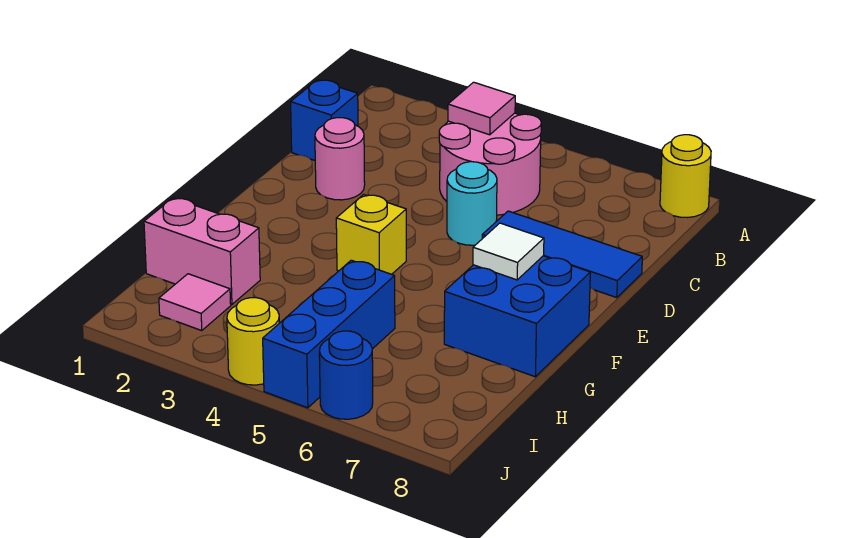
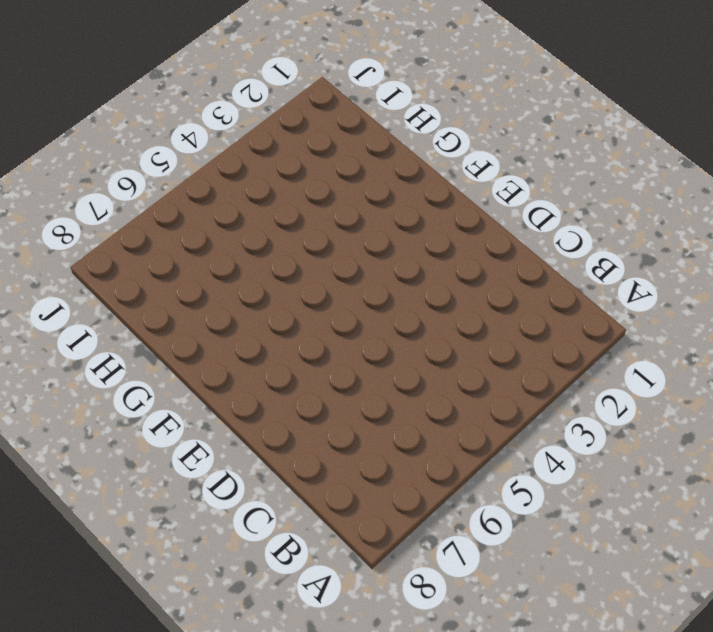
none -> yellow 1x1 round brick [660,135,711,217]
none -> pink 2x2 round brick [439,113,541,215]
none -> blue 1x1 brick [291,80,358,160]

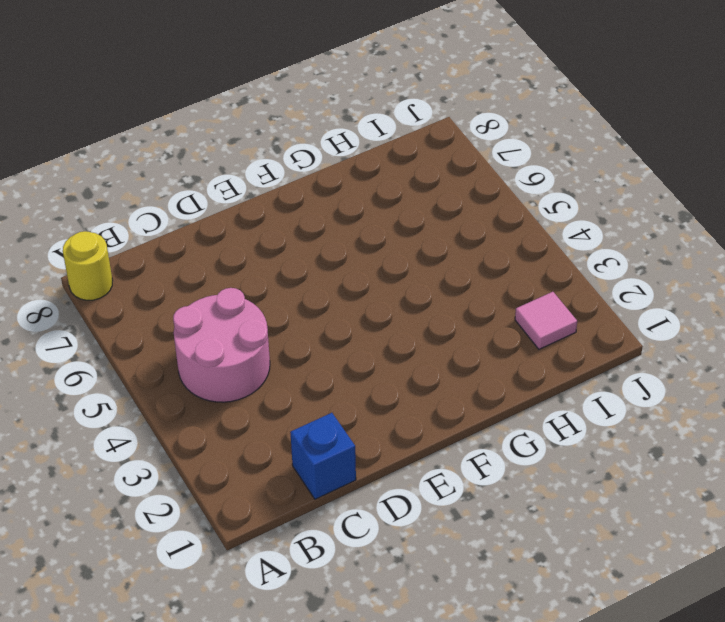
none -> pink 1x1 round brick [315,118,365,200]
none -> cyan 1x1 round brick [447,162,497,245]
none -> blue 1x3 tile [482,211,642,298]

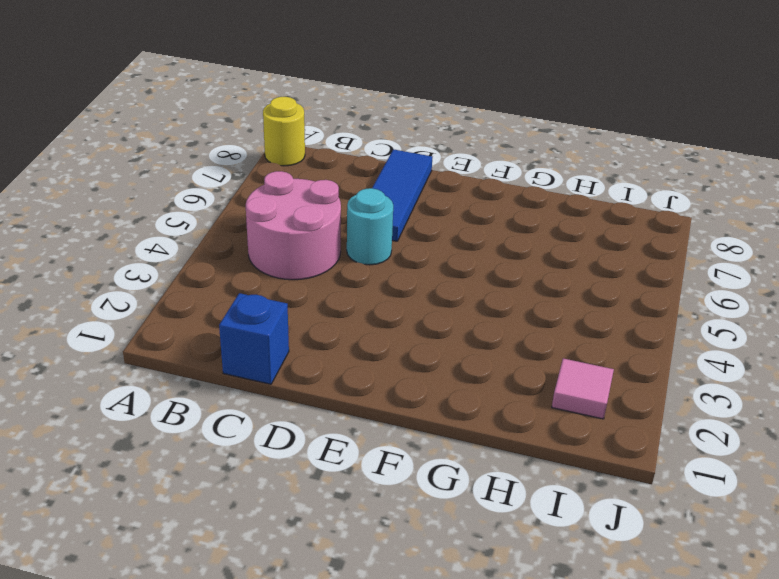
none -> pink 1x1 round brick [315,118,365,200]
none -> yellow 1x1 brick [336,194,406,274]
none -> blue 2x2 brick [444,256,590,377]

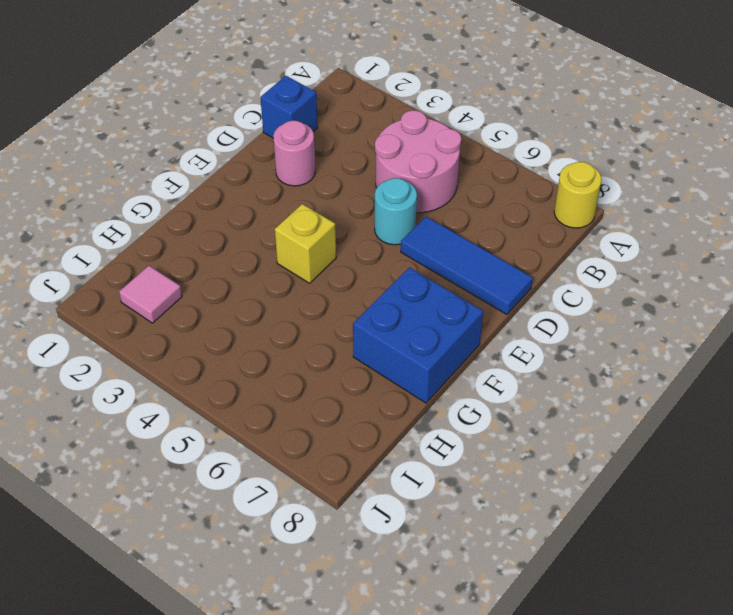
none -> pink 1x2 brick [144,198,260,305]
none -> blue 1x3 brick [263,260,395,408]
none -> yellow 1x1 round brick [227,298,279,385]

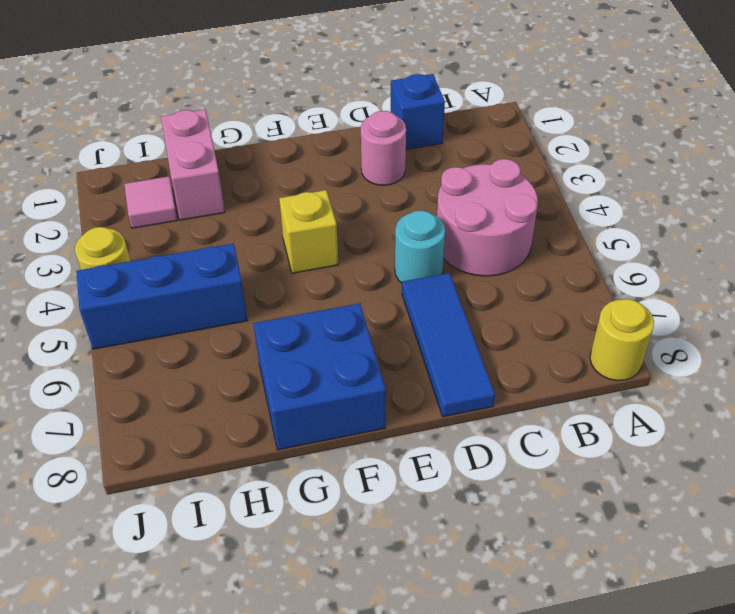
none -> blue 1x1 round brick [319,331,373,419]
none -> pink 1x1 tile [448,82,515,135]
none -> white 1x1 tile [473,223,544,280]

